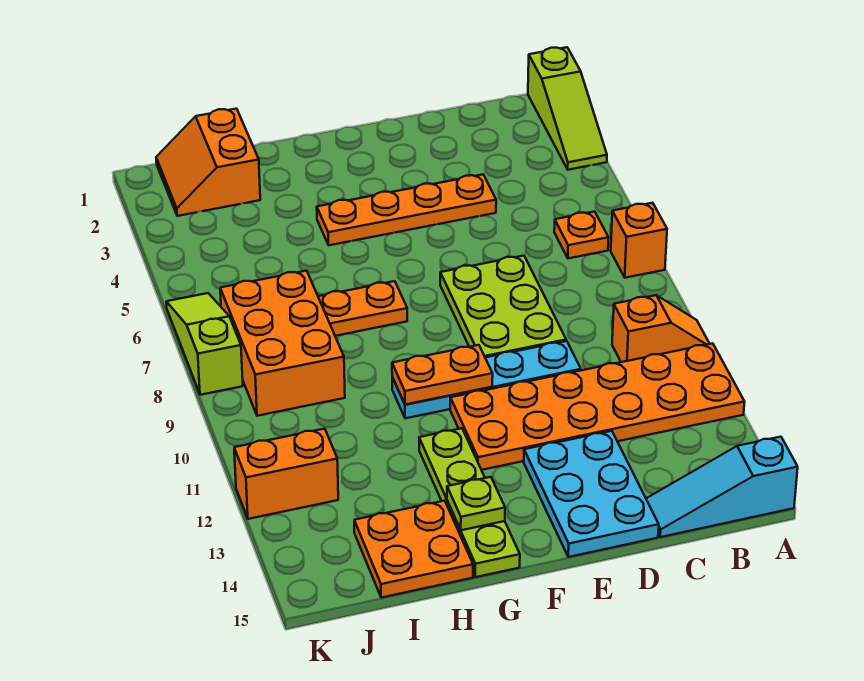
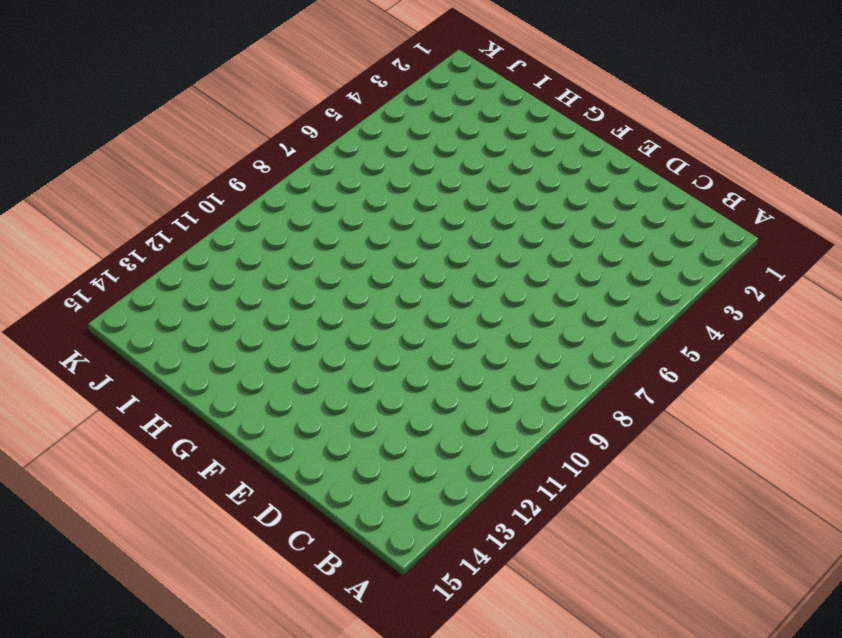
none -> lime 1x3 slope [528,47,607,170]
none -> orange 1x1 brick [611,203,667,278]
none -> orange 1x2 slope [612,295,710,362]

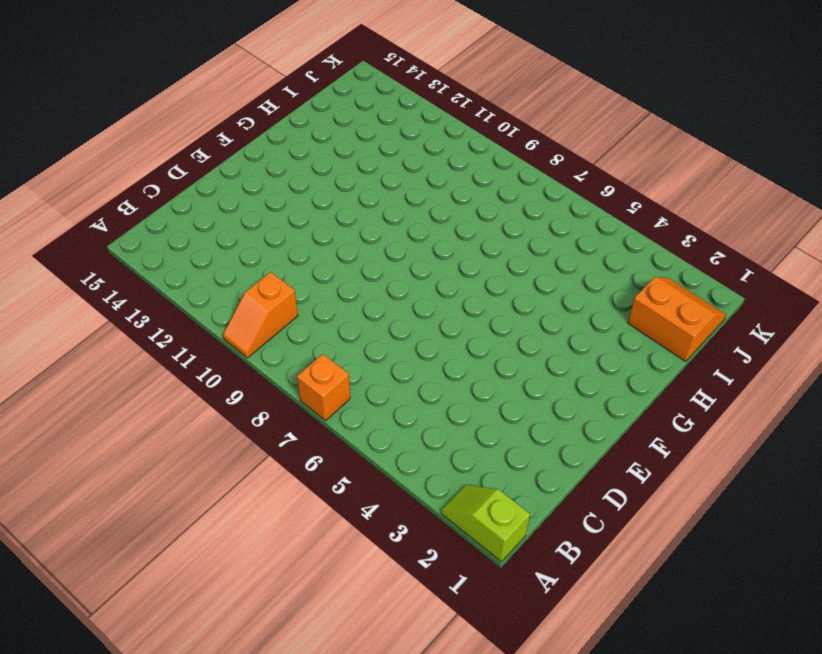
lime 1x2 slope [441,485,530,562] -> lime 1x3 slope [528,47,607,170]
none -> orange 2x6 plate [450,343,744,470]
none -> cyan 1x3 slope [646,437,798,537]
none -> orange 1x1 plate [554,212,609,258]

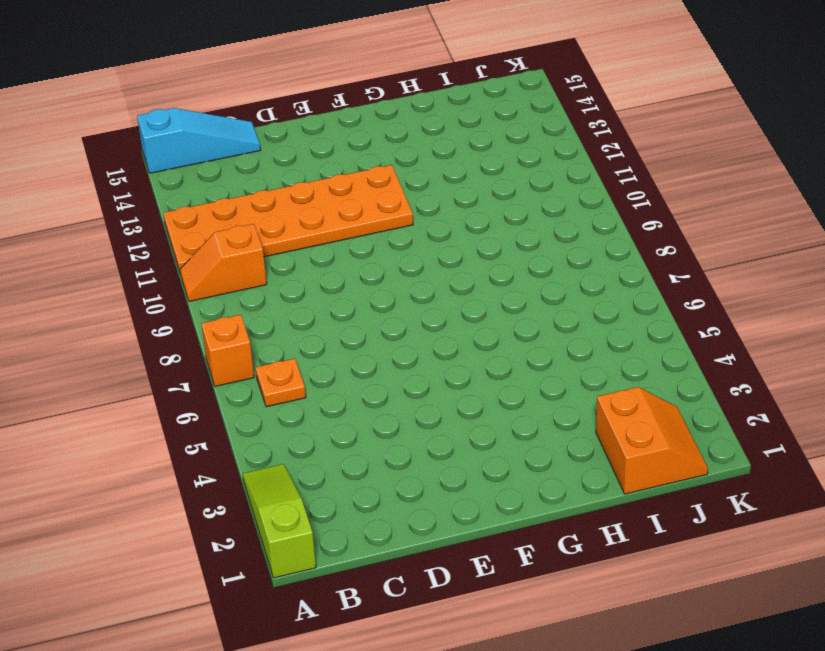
none -> orange 1x4 plate [317,175,496,245]
none -> lime 2x3 plate [440,256,566,357]
none -> cyan 1x4 plate [392,341,581,418]

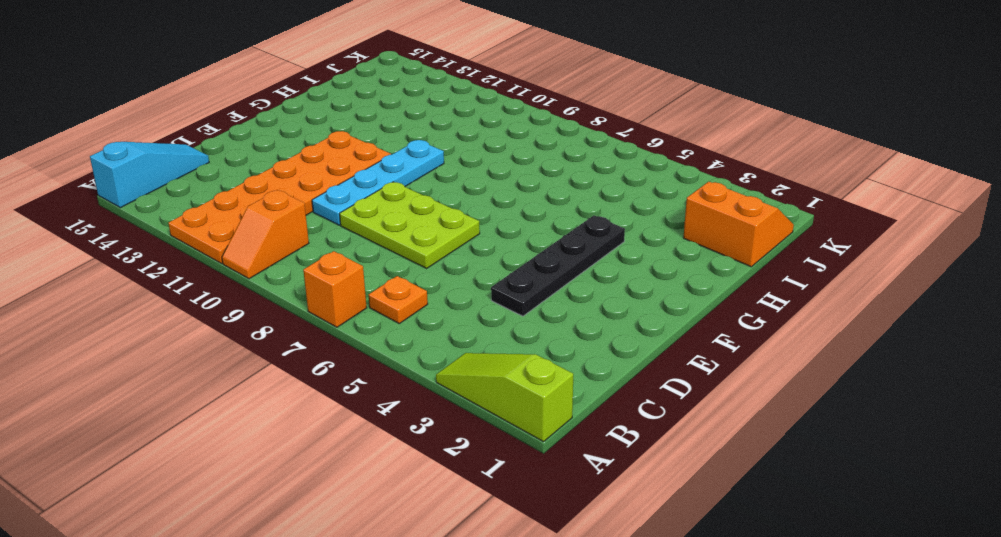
black 1x4 plate [491,216,625,316] -> orange 1x4 plate [317,175,496,245]
none -> cyan 2x3 plate [524,431,659,557]
none -> orange 1x2 plate [318,281,407,336]
none -> lime 1x4 plate [419,428,520,577]

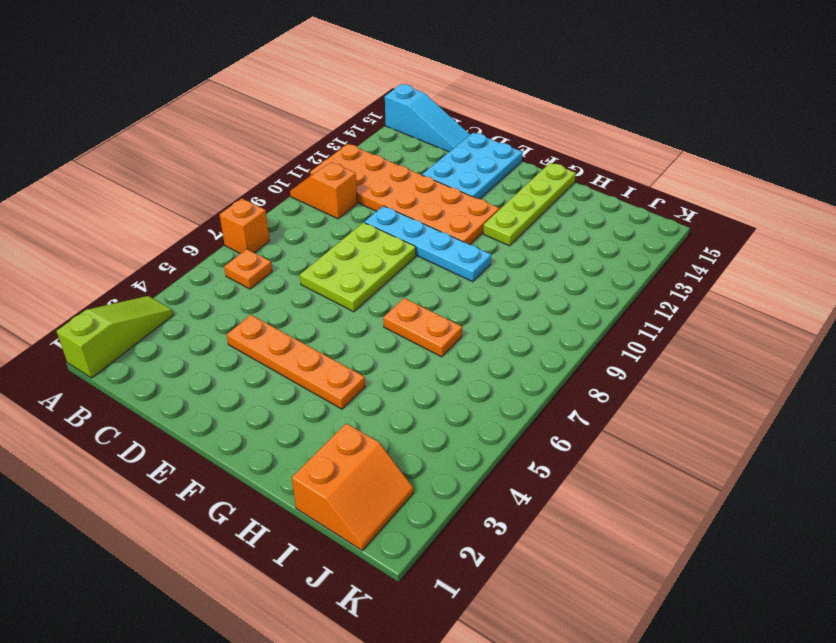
none -> orange 2x2 plate [354,501,473,598]
none -> orange 2x3 brick [220,271,345,416]
none -> orange 1x2 brick [234,429,338,519]

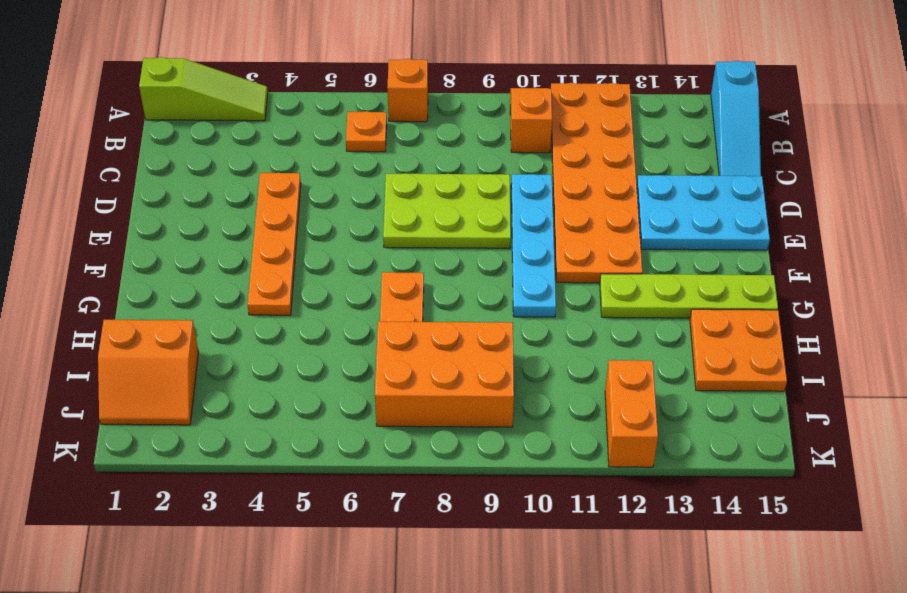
none -> lime 1x3 slope [166,293,243,395]
none -> orange 1x2 plate [392,345,493,405]
none -> lime 1x1 plate [447,477,505,530]

